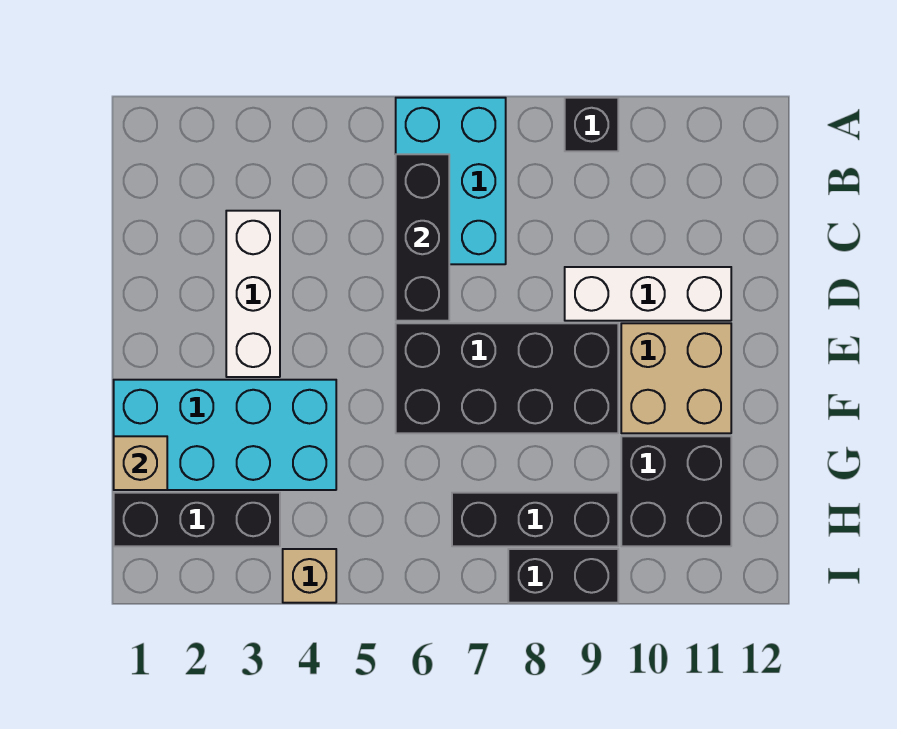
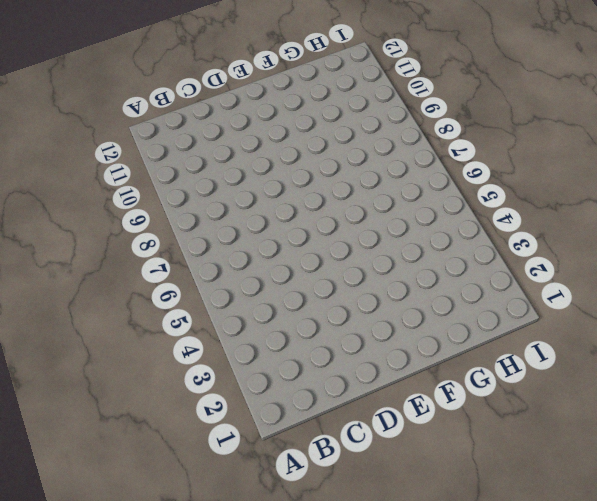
none -> cyan 2x3 brick [396,98,506,264]
none -> black 1x1 brick [565,98,618,151]
none -> white 1x3 brick [226,211,280,377]

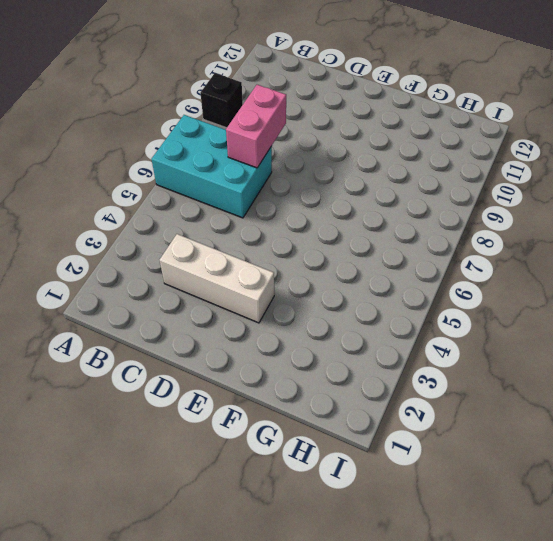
pink 1x2 brick [226,85,286,168] -> none
none -> white 1x3 brick [565,267,731,321]
none -> black 2x4 brick [396,323,618,433]
none -> tan 2x2 brick [621,323,731,433]

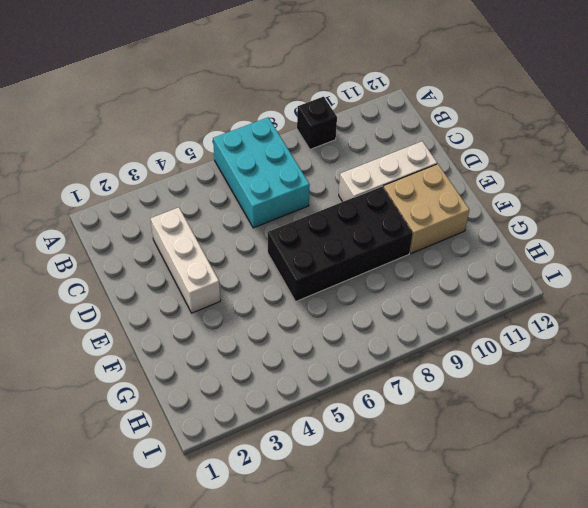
none -> cyan 2x4 brick [114,380,336,490]
none -> black 2x2 brick [621,436,731,546]
none -> black 1x3 brick [114,493,280,546]

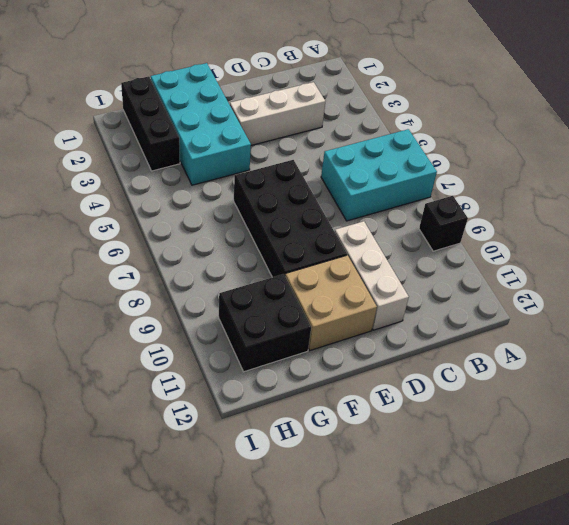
none -> black 1x3 brick [452,493,618,546]
none -> tan 1x1 brick [283,549,336,603]
none -> black 1x2 brick [508,549,618,603]

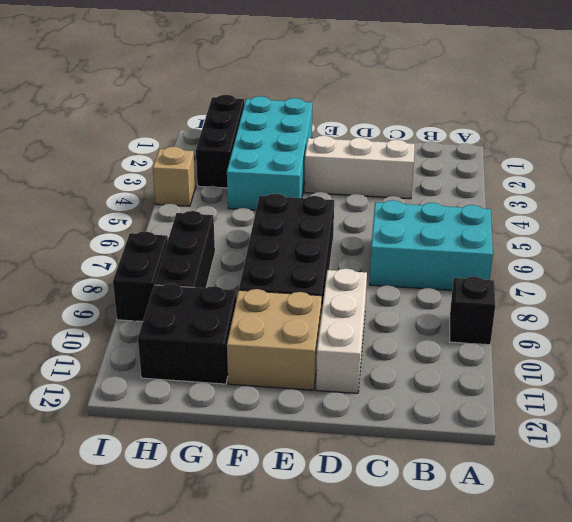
none -> black 1x3 brick [396,154,449,321]
none -> tan 1x1 brick [114,436,167,490]

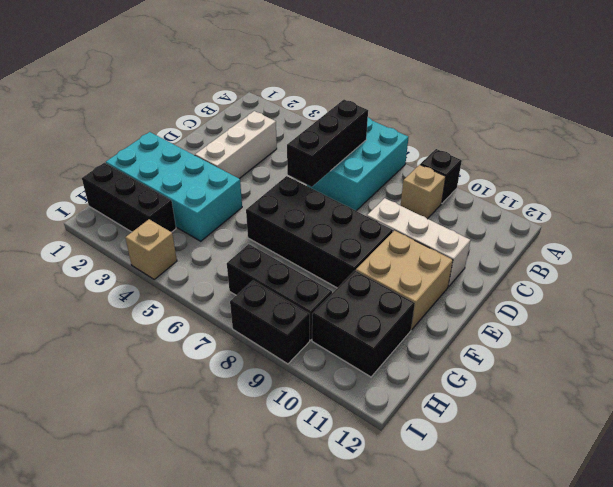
tan 1x1 brick [401,165,446,219] -> tan 1x1 brick moved to [114,436,167,490]

